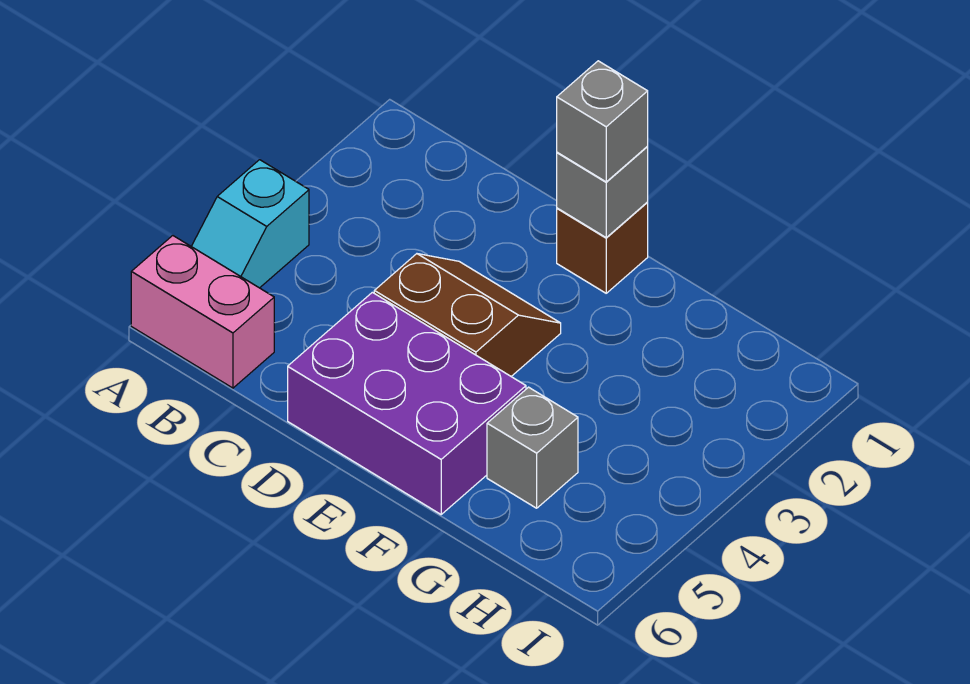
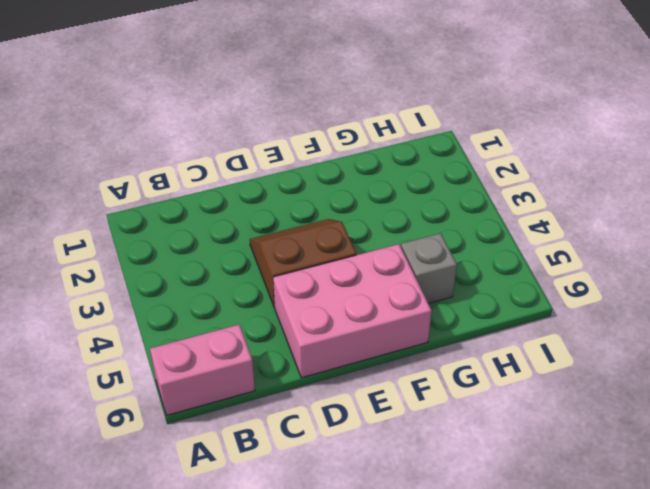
pink 2x3 brick [273,244,432,378] -> purple 2x3 brick [288,292,526,514]
none -> cyan 1x2 slope [191,160,309,288]
none -> brown 1x1 brick [557,203,648,293]

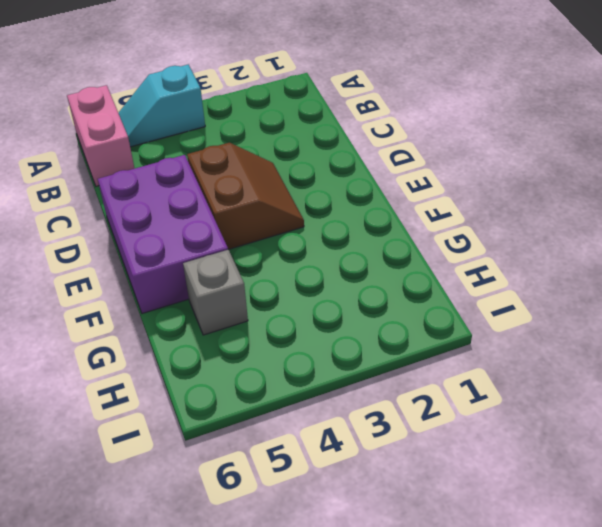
none -> brown 1x1 brick [557,203,648,293]
none -> grey 1x1 brick [557,147,648,237]

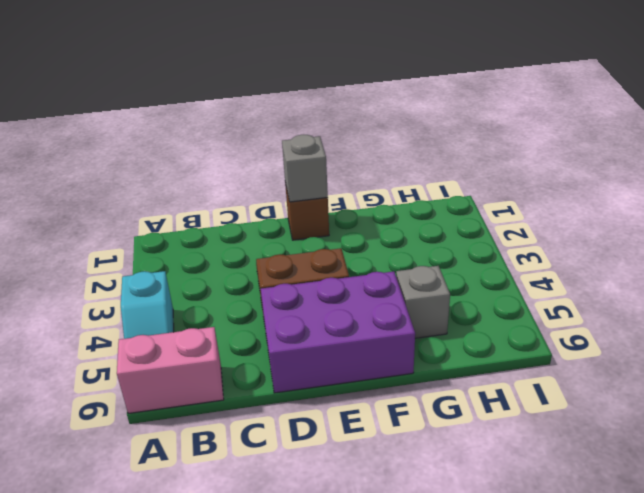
none -> grey 1x1 brick [557,61,648,182]

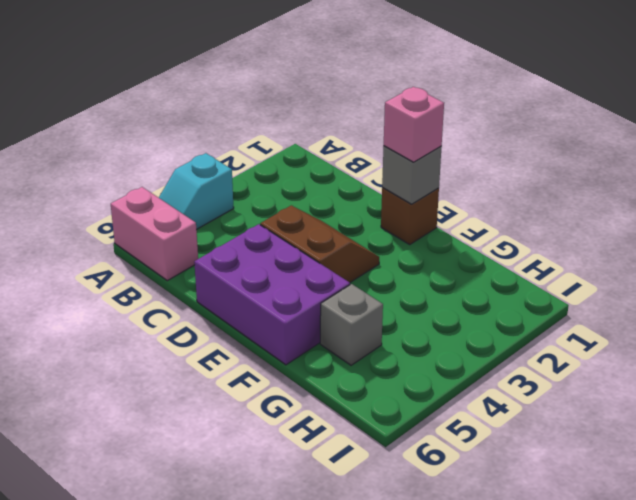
pink 1x1 brick [384,87,444,162] -> grey 1x1 brick [557,61,648,182]

